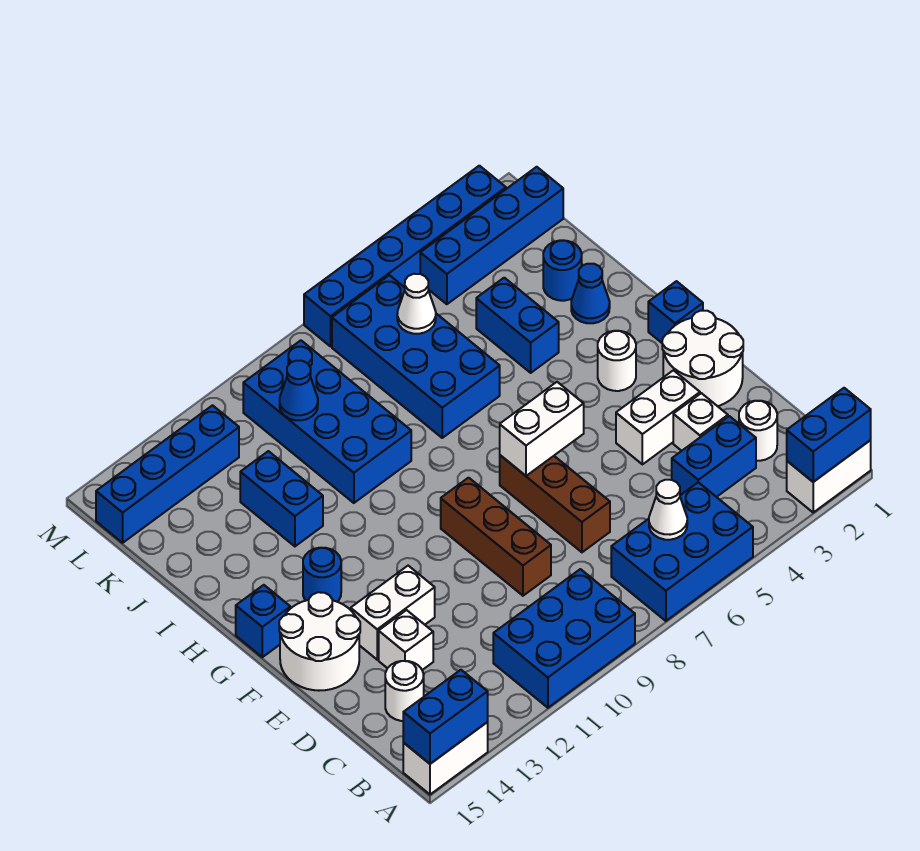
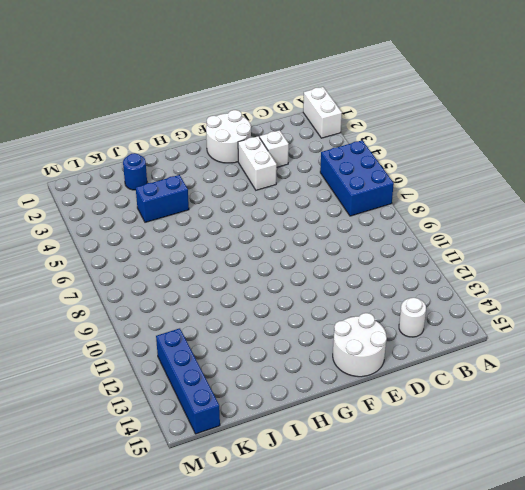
none -> blue 2x3 brick [493,569,635,708]
none -> white 1x2 brick [403,722,488,794]
none -> white 1x1 round brick [739,401,777,461]
none -> blue 1x2 brick [672,416,756,497]

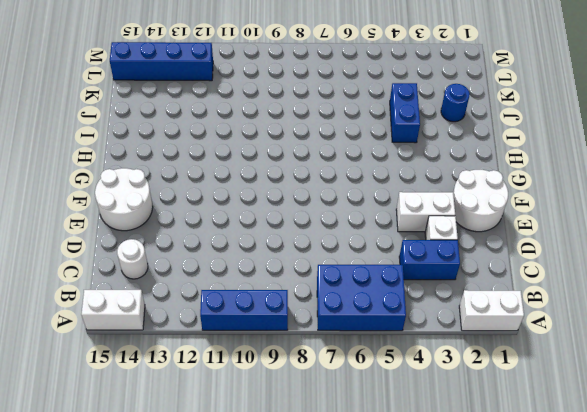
blue 1x3 brick [200,290,288,330] -> blue 2x3 brick [493,569,635,708]
none -> white 1x1 round brick [739,401,777,461]
none -> brown 1x3 brick [500,455,610,552]
none -> brown 1x3 brick [441,478,551,596]
none -> white 1x1 brick [379,610,433,670]

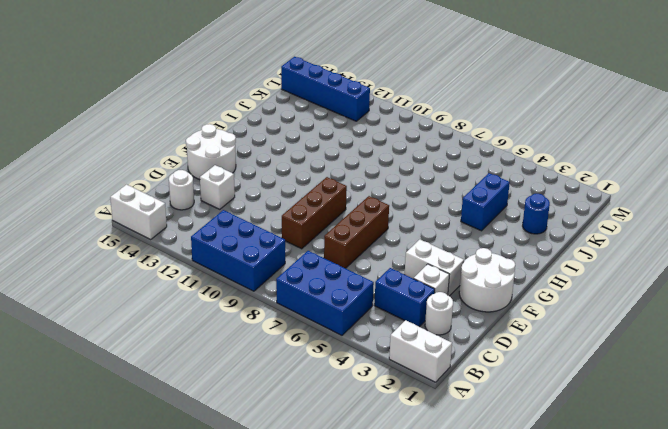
none -> white 1x2 brick [351,566,435,660]
none -> blue 1x1 brick [648,281,703,343]
none -> white 1x1 round brick [598,331,636,391]
none -> blue 1x1 round brick [303,548,341,602]

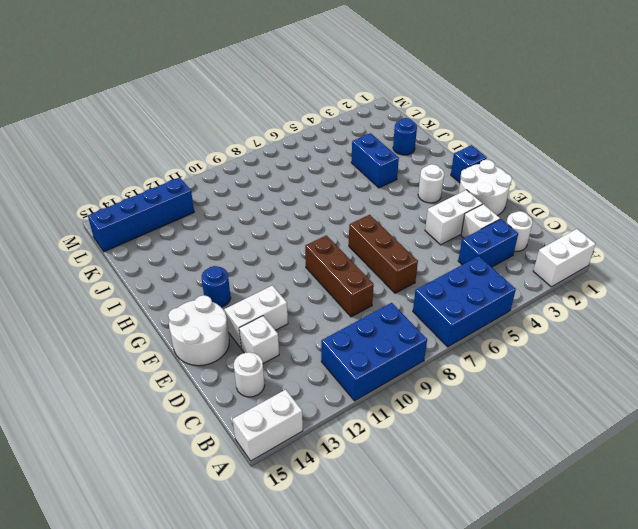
none -> blue 1x1 brick [236,585,290,657]
none -> blue 1x1 cone [571,264,610,323]
none -> blue 2x4 brick [332,275,500,438]
none -> blue 2x4 brick [243,340,411,503]

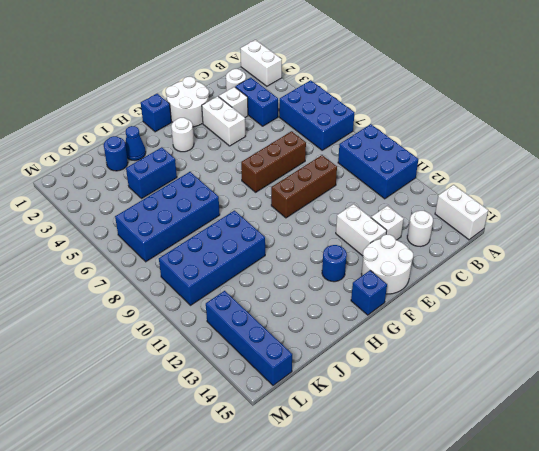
none -> blue 1x2 brick [240,451,323,546]
none -> blue 1x4 brick [420,167,563,304]
none -> blue 1x6 brick [304,166,506,346]
none -> blue 1x2 brick [787,388,871,482]

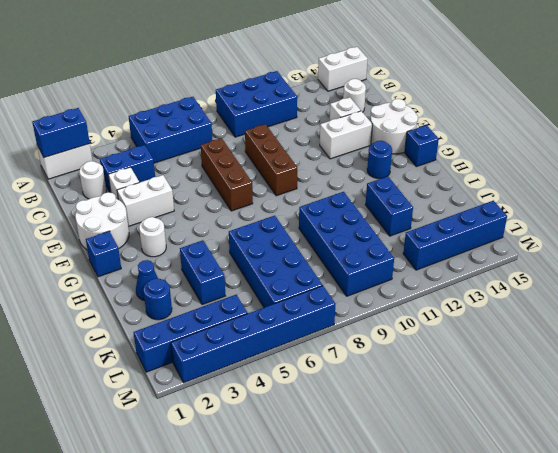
none -> blue 1x2 brick [403,670,488,764]
none -> white 1x1 cone [649,480,687,540]
none -> white 1x2 brick [500,382,584,476]
none -> white 1x1 cone [397,274,436,334]

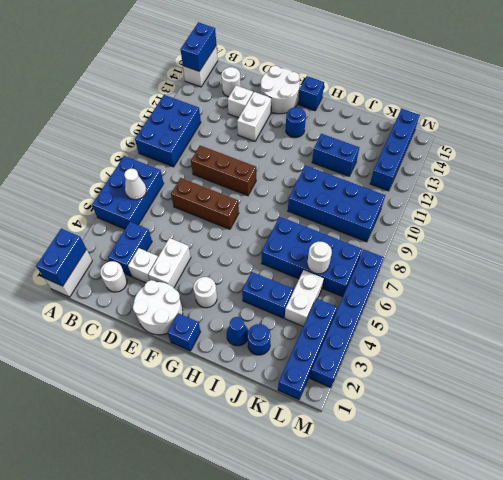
white 1x2 brick [285,270,324,327] -> white 1x2 brick moved to [500,382,584,476]
white 1x1 round brick [307,242,332,274] -> white 1x1 cone [397,274,436,334]
none -> blue 1x1 cone [280,361,318,420]

